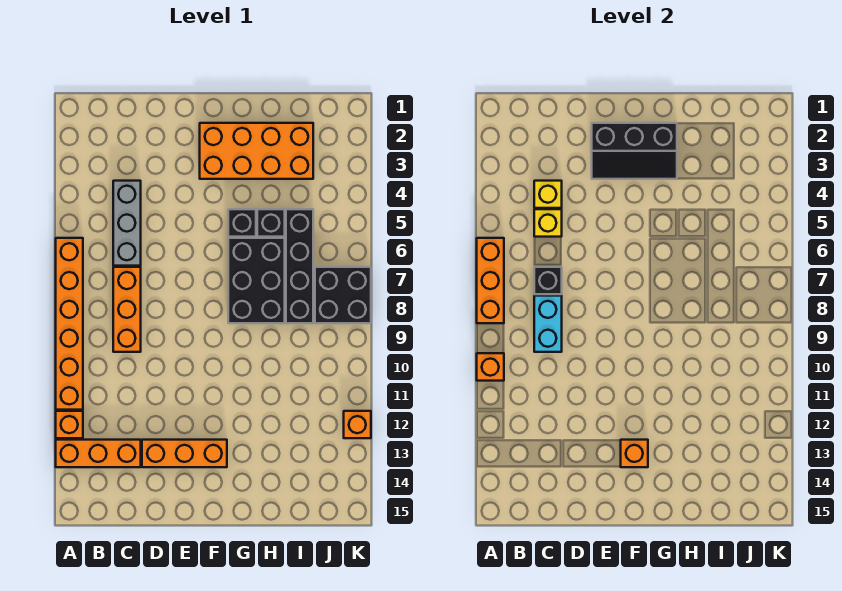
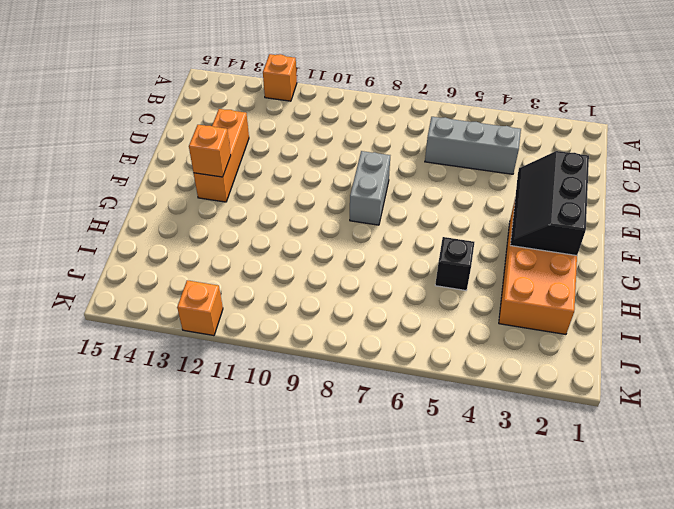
grey 1x2 brick [350,151,390,225] -> none
none -> orange 1x6 brick [56,238,83,410]
none -> orange 1x3 brick [56,440,141,467]
none -> orange 1x3 brick [113,267,141,352]

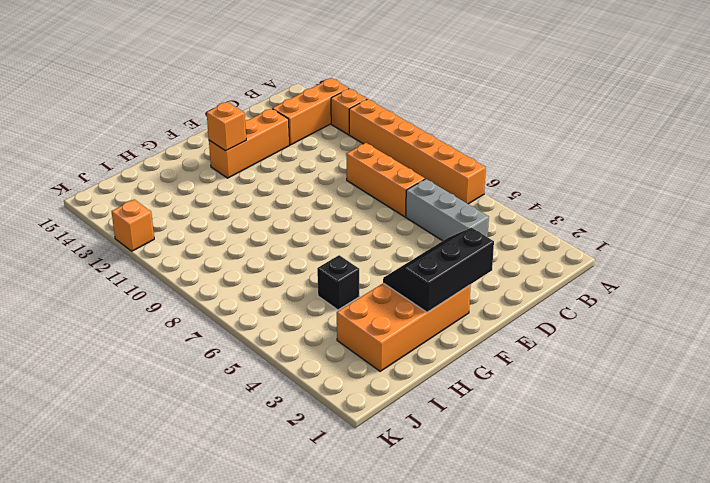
none -> black 1x1 brick [228,209,256,237]
none -> black 2x3 brick [228,238,285,323]
none -> black 1x4 brick [286,209,313,323]

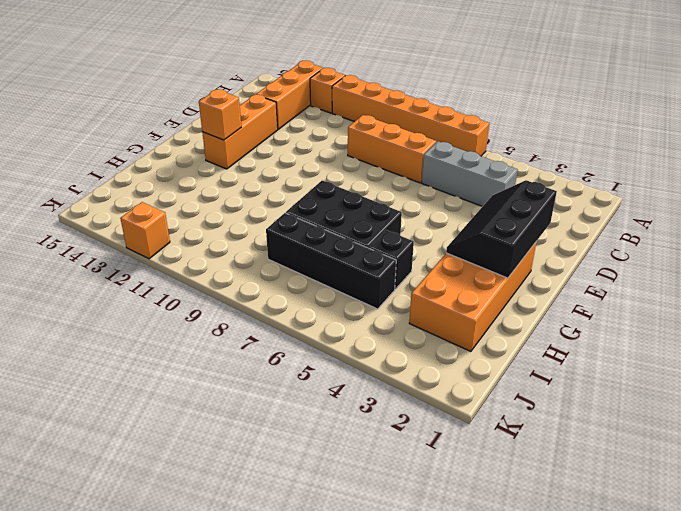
none -> black 1x1 brick [228,209,256,237]
none -> black 2x2 brick [315,267,371,323]
none -> orange 1x3 brick [477,238,504,323]

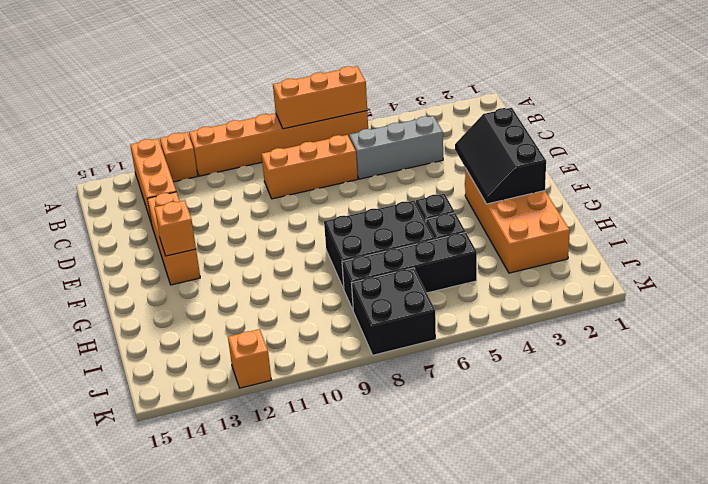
none -> orange 1x1 brick [477,353,504,381]
none -> yellow 1x1 brick [534,181,562,208]
none -> yellow 1x1 brick [534,209,562,237]

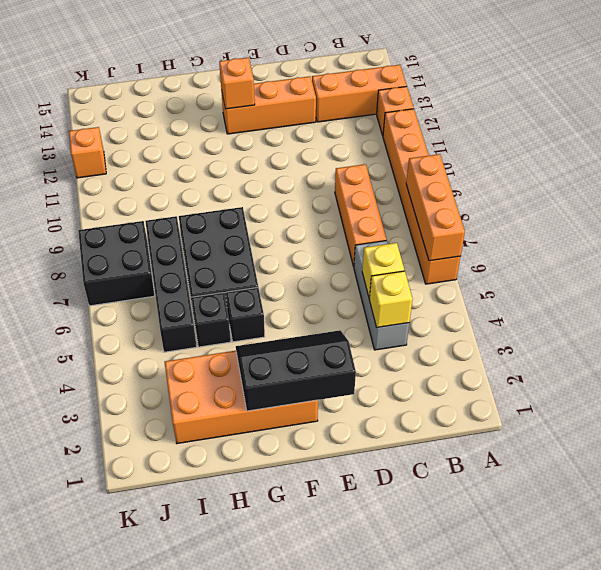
none -> orange 1x1 brick [477,353,504,381]
none -> black 1x1 brick [534,267,562,294]
none -> cyan 1x2 brick [534,296,562,352]

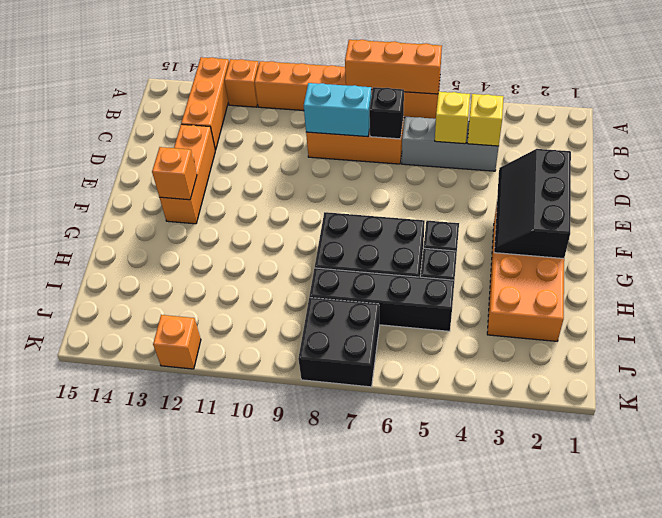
none -> orange 1x1 brick [477,353,504,381]

